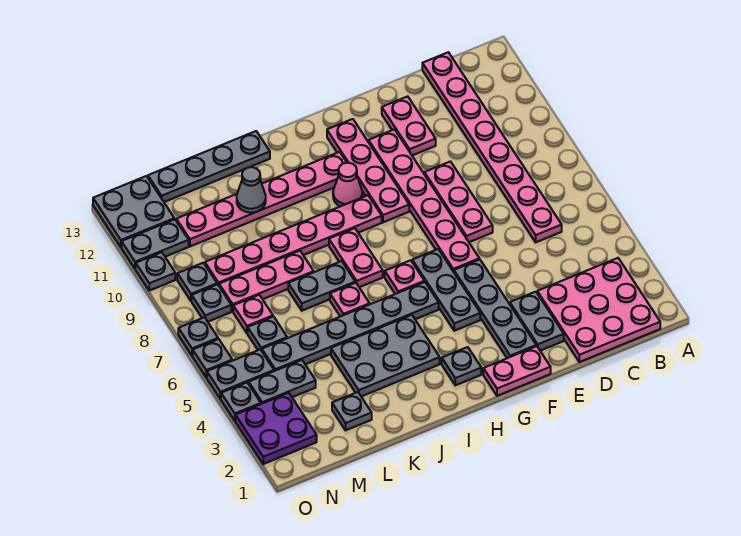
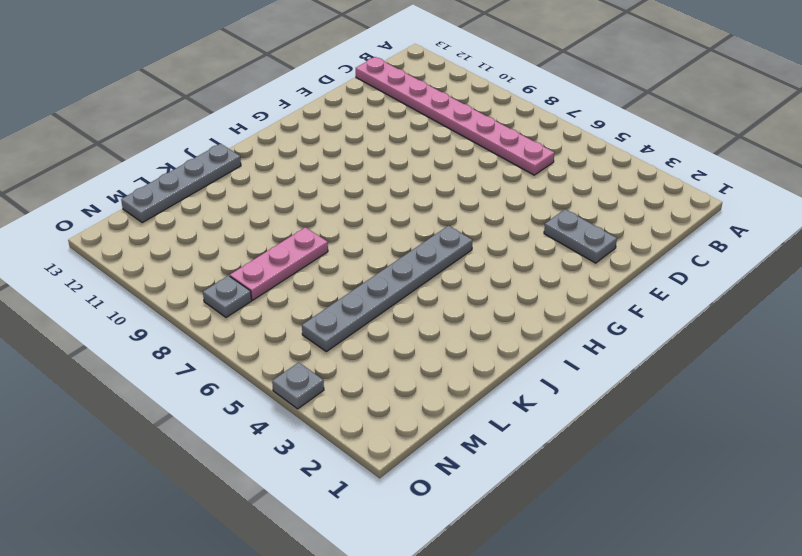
none -> pink 3x3 plate [537,258,660,362]
none -> pink 1x3 plate [424,162,493,242]
none -> pink 1x2 plate [382,96,436,155]
none -> pink 1x2 plate [483,346,551,396]

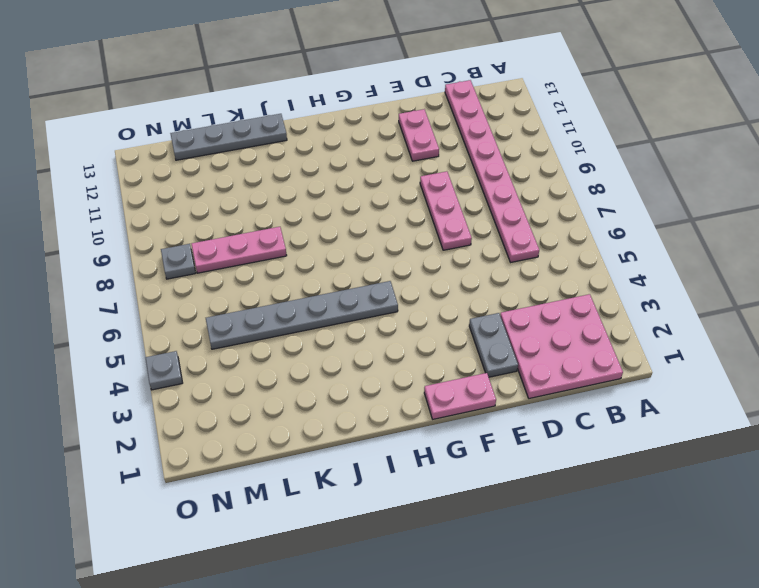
none -> grey 1x4 plate [454,259,536,358]
none -> pink 1x6 plate [369,129,479,272]
none -> grey 1x3 plate [412,249,480,331]
none -> pink 1x4 plate [327,119,409,222]

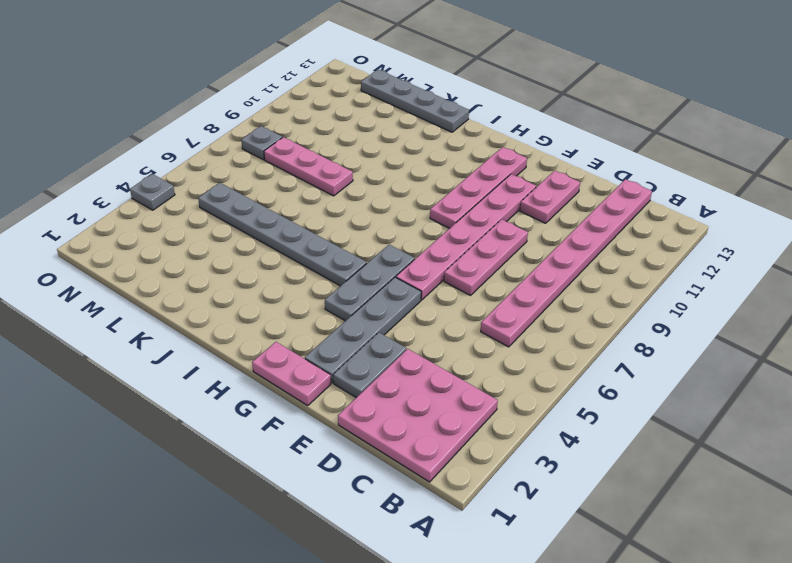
none -> grey 1x1 plate [442,347,481,385]
none -> pink 1x1 plate [385,260,424,294]
none -> pink 1x6 plate [205,195,382,285]
none -> pink 1x1 cone [333,163,362,206]

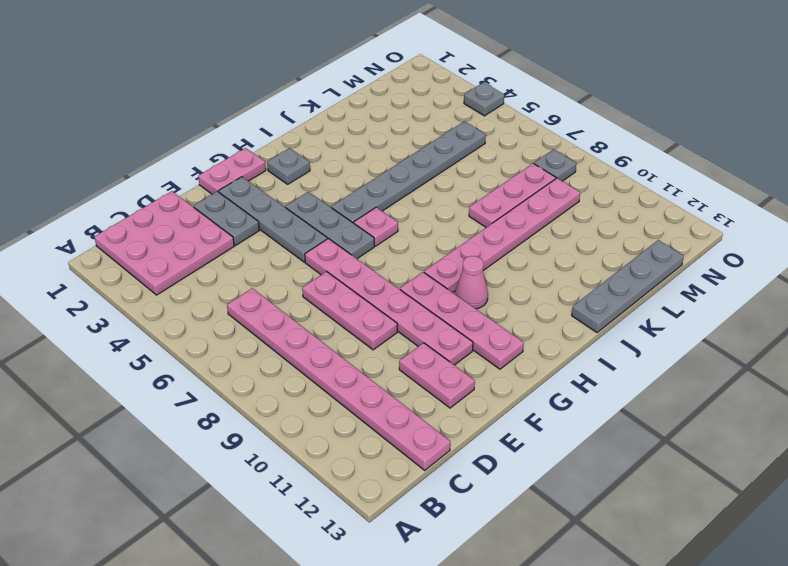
none -> pink 1x6 plate [176,152,347,246]
none -> grey 2x3 plate [331,315,440,397]
none -> pink 1x2 plate [329,228,383,287]
none -> pink 1x1 plate [330,283,370,317]

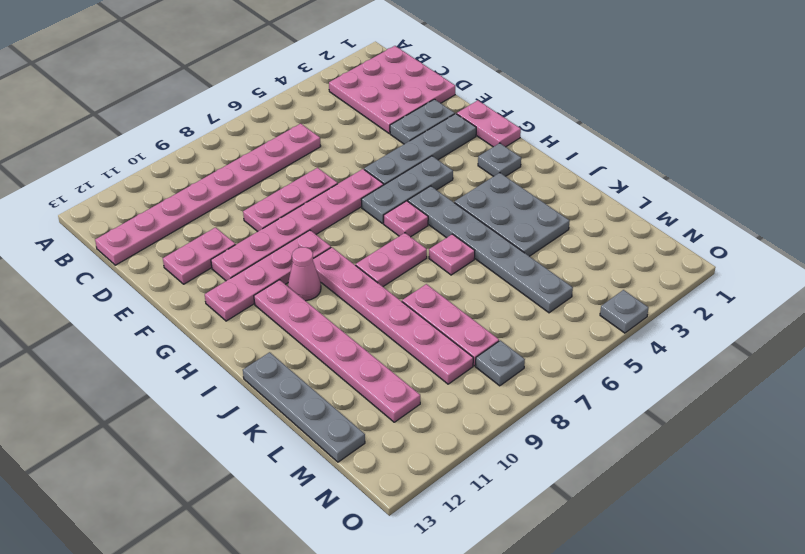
none -> grey 1x2 plate [288,261,355,311]
none -> grey 1x1 plate [332,392,372,430]
none -> grey 1x2 plate [249,360,316,404]
none -> grey 1x1 plate [248,317,287,351]

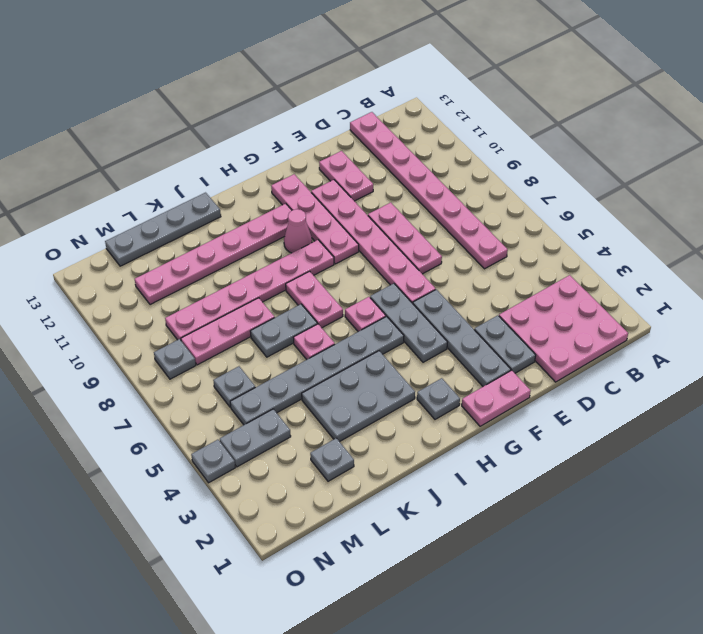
none -> pink 1x1 plate [233,295,273,333]
none -> purple 2x2 plate [235,393,317,464]
none -> grey 1x2 plate [207,350,274,399]
none -> grey 1x1 plate [177,263,217,301]

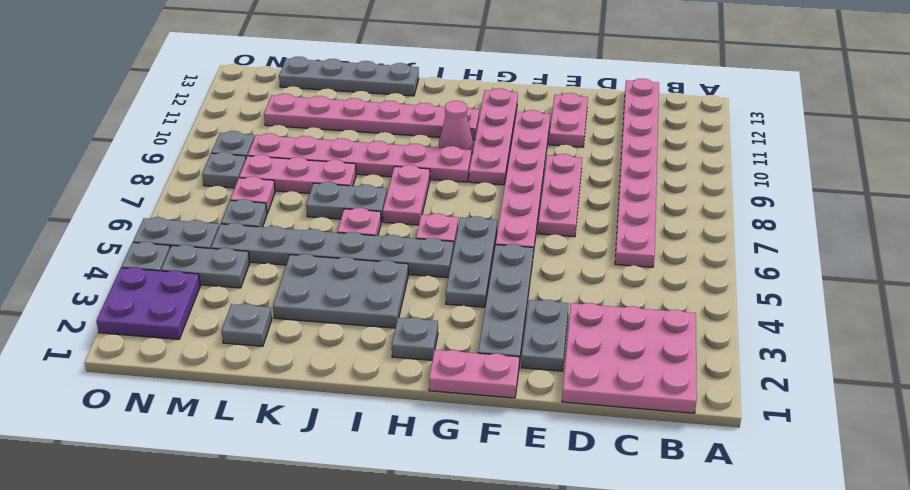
none -> grey 1x2 plate [122,219,189,269]
none -> grey 2x2 plate [93,176,174,247]
none -> grey 1x1 plate [193,339,232,377]
none -> grey 1x1 plate [178,317,218,356]

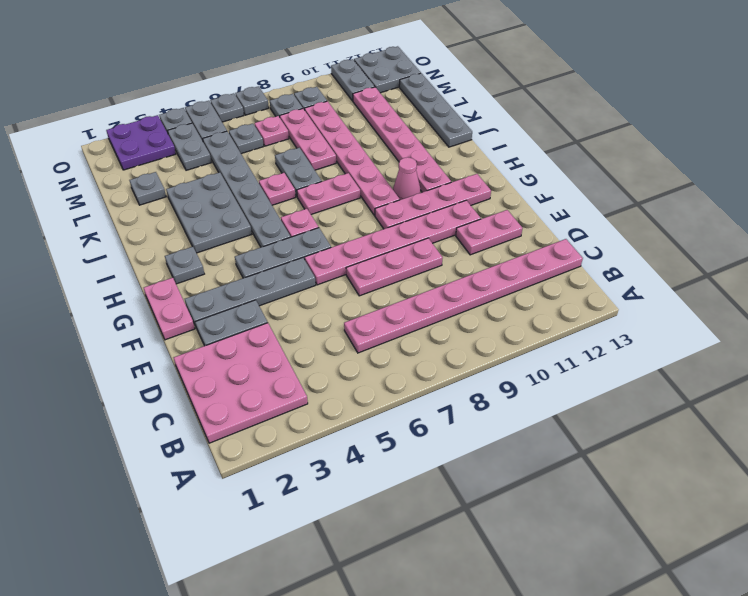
none -> grey 1x1 plate [136,252,175,291]
none -> grey 1x1 cone [237,167,266,212]

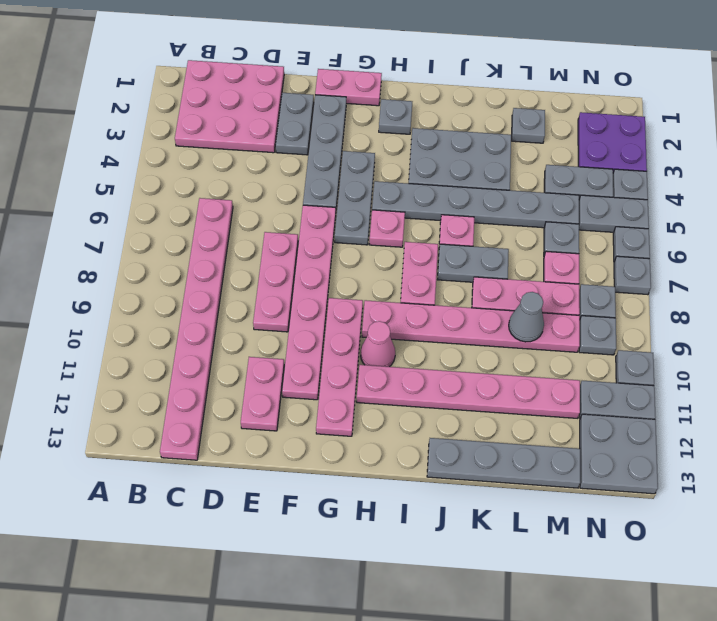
grey 1x1 cone [509,292,544,342] -> grey 1x1 cone moved to [237,167,266,212]

